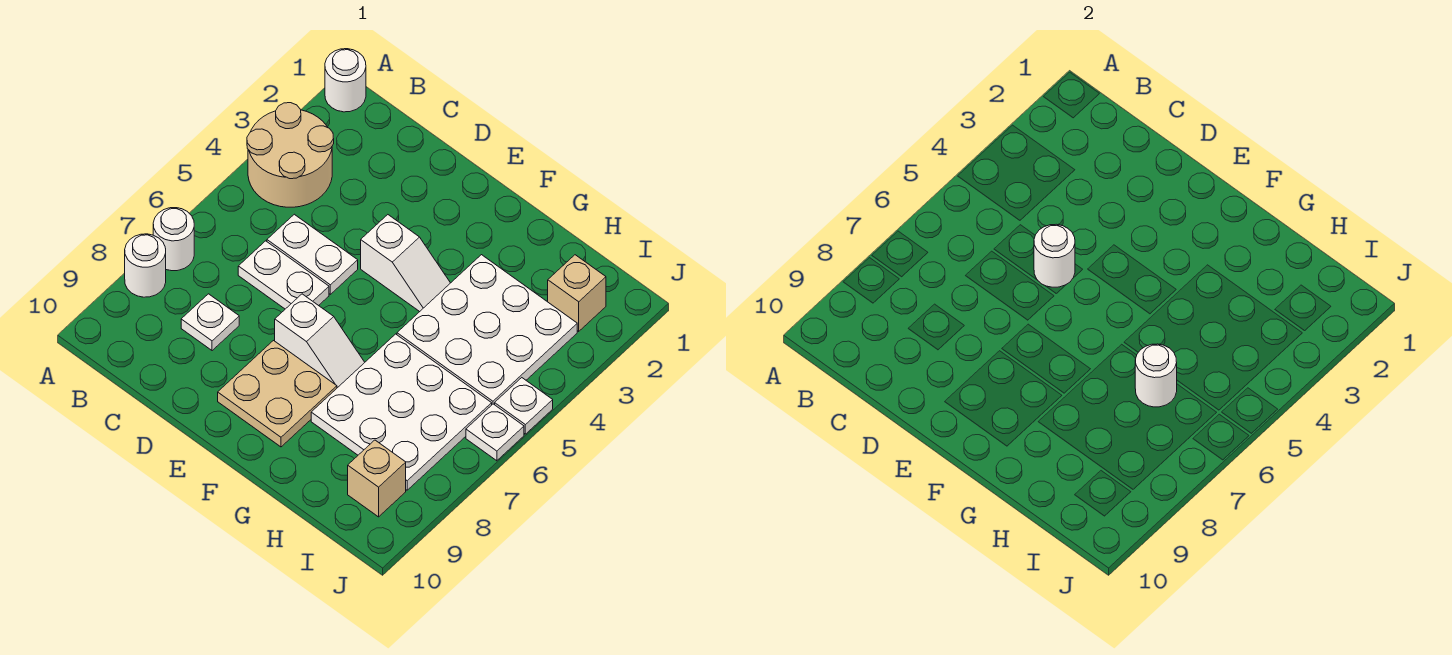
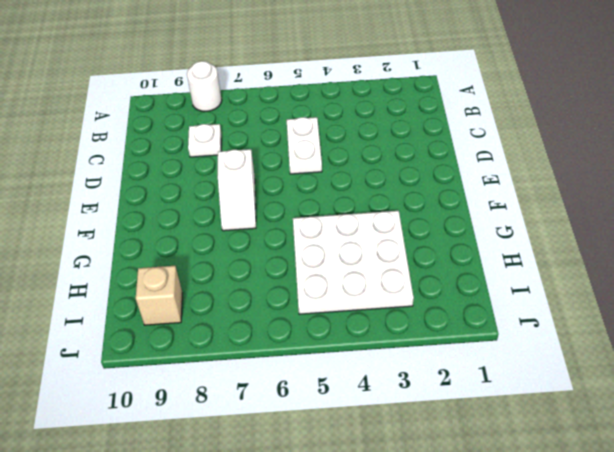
none -> white 1x1 round brick [325,49,366,112]
none -> tan 2x2 round brick [247,103,334,207]
none -> white 1x1 round brick [153,208,194,271]

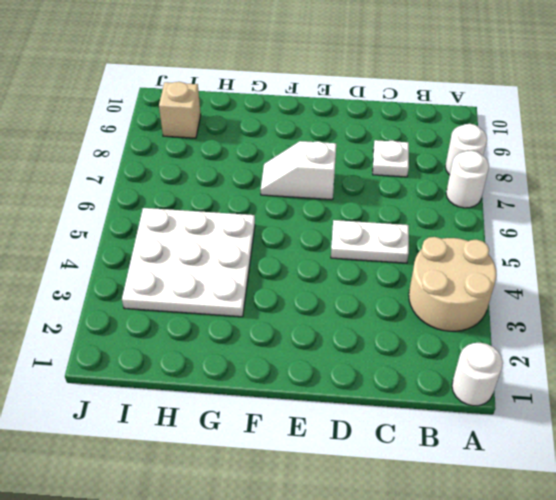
none -> white 1x2 plate [238,241,329,309]
none -> white 1x2 slope [361,215,450,312]
none -> tan 2x2 plate [218,341,337,447]

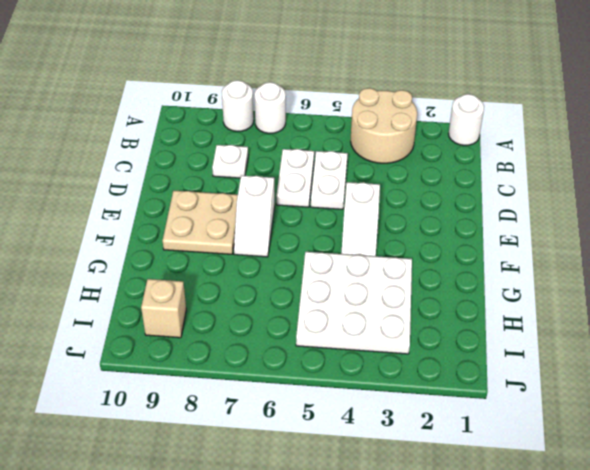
none -> white 3x3 plate [311,334,492,490]
none -> tan 1x1 brick [548,255,606,331]
none -> white 1x1 plate [495,378,553,434]

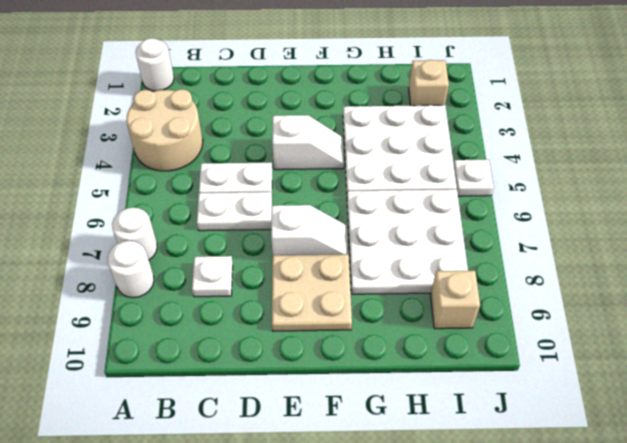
none -> white 1x1 plate [466,404,524,461]
none -> white 1x1 round brick [1034,224,1075,287]
none -> white 1x1 round brick [1135,344,1177,407]

